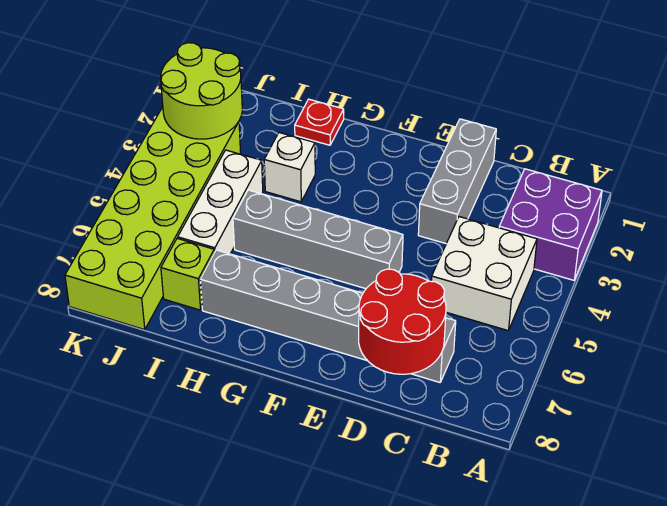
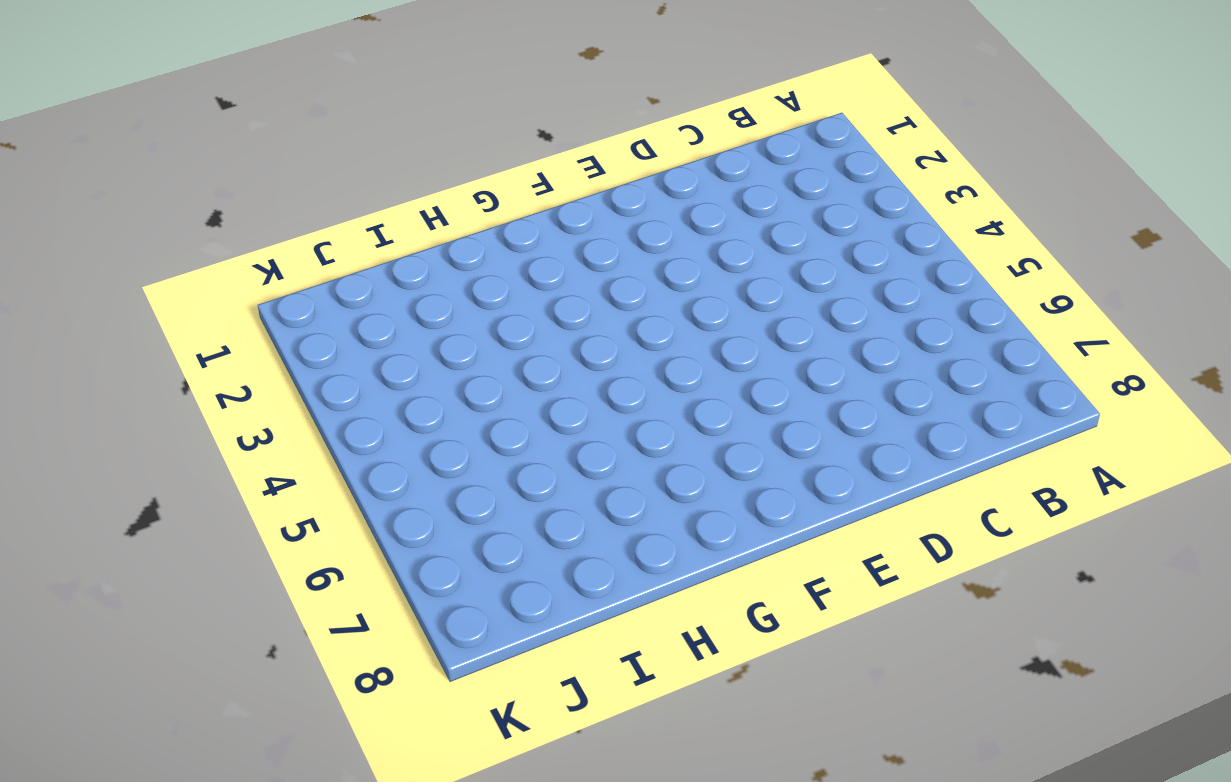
none -> purple 2x2 brick [499,169,602,280]
none -> white 2x2 brick [431,217,537,330]
none -> grey 1x6 brick [200,250,456,382]

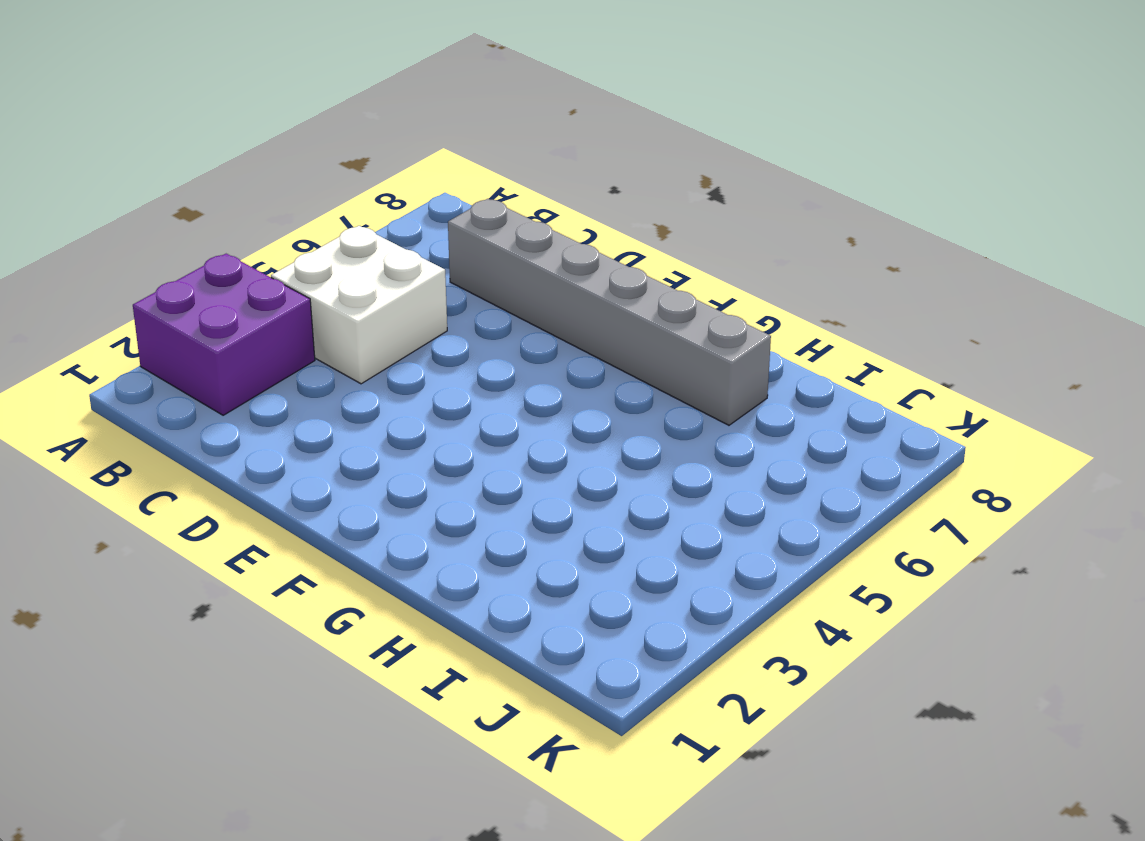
none -> grey 1x3 brick [418,119,496,243]
none -> grey 1x4 brick [233,190,403,289]
none -> red 1x1 plate [295,99,344,145]

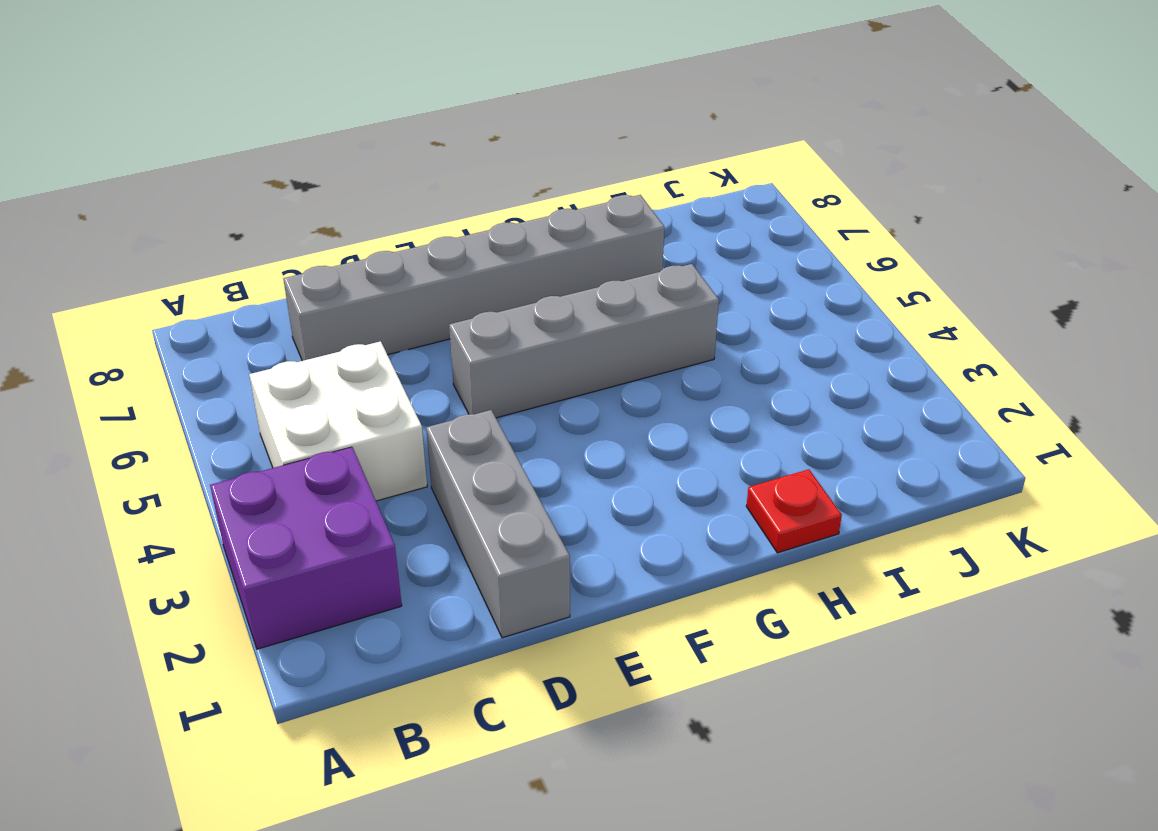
none -> white 1x1 brick [264,133,315,202]
none -> white 1x3 brick [178,150,263,254]
none -> lime 1x1 brick [161,238,214,310]

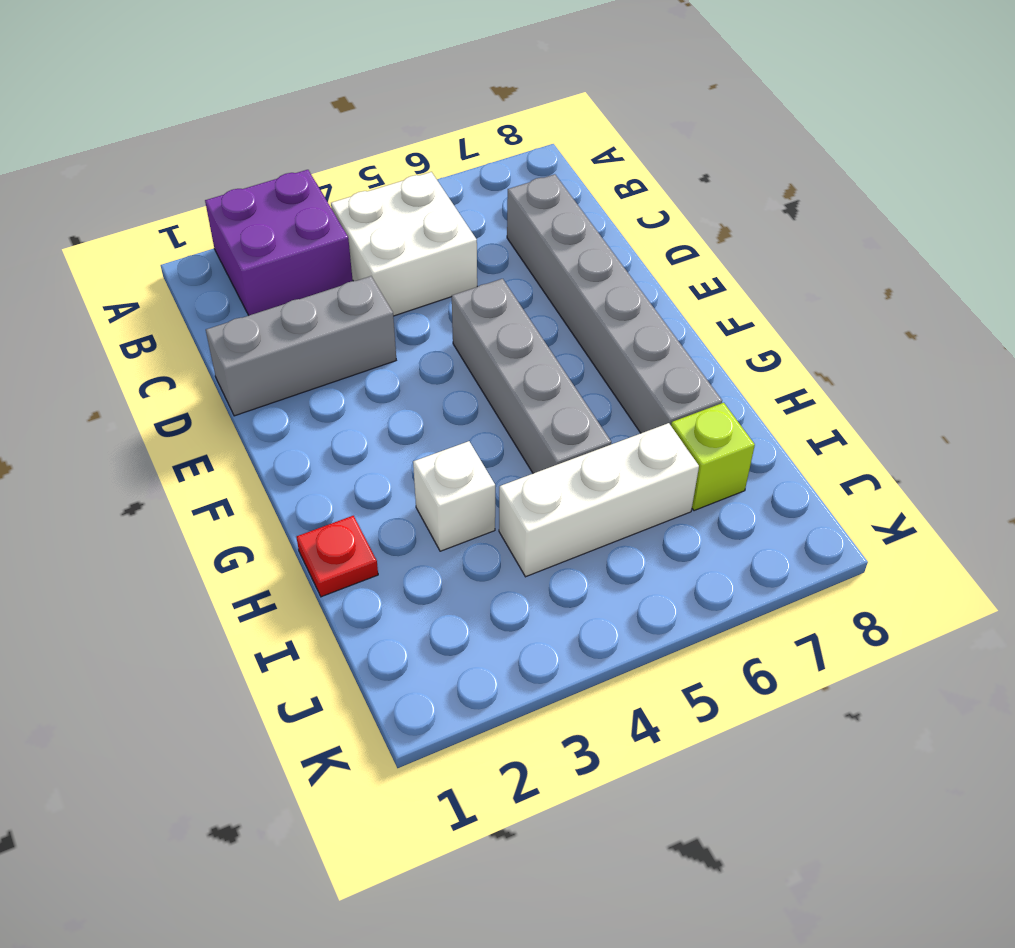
none -> lime 2x6 brick [65,107,241,330]
none -> red 2x2 round brick [359,269,446,374]
none -> lime 2x2 round brick [161,43,242,139]

